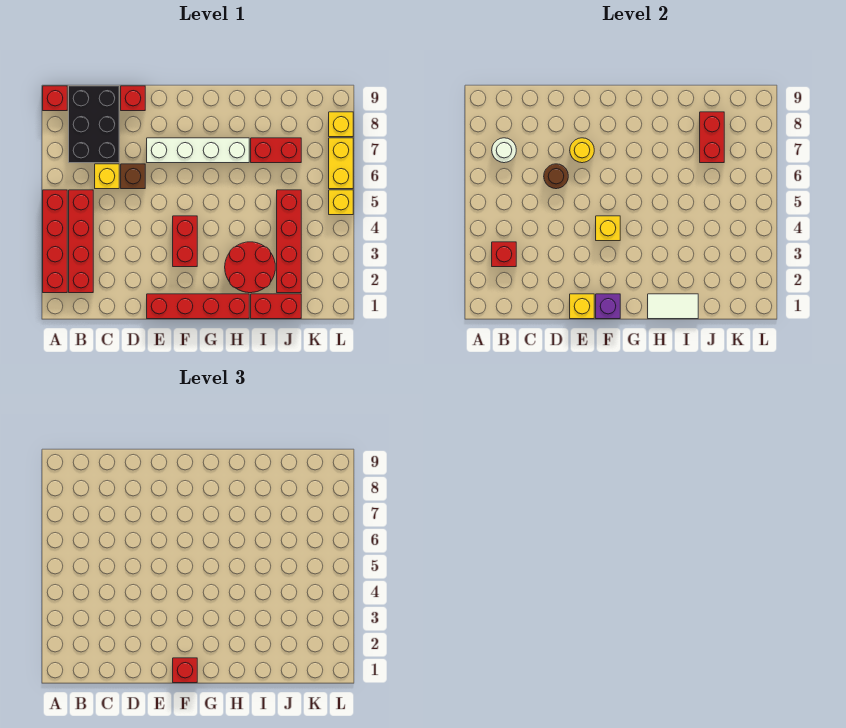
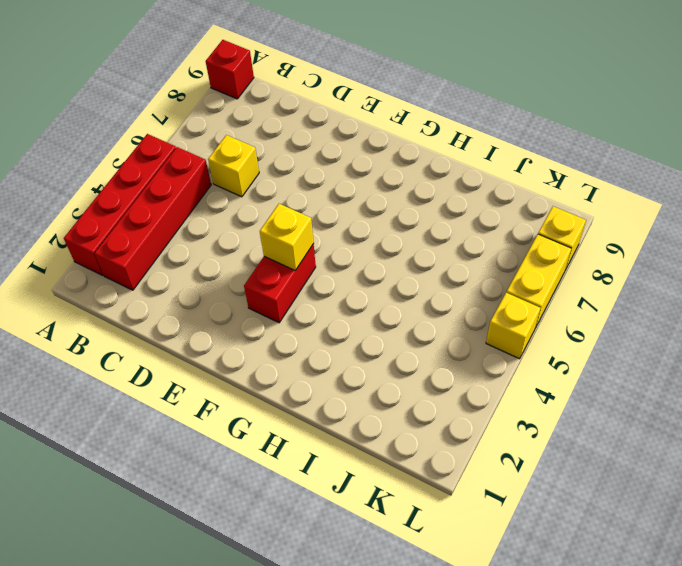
none -> black 2x3 brick [69,86,119,163]
none -> brown 1x1 brick [121,164,145,189]
none -> red 1x1 brick [121,86,145,111]

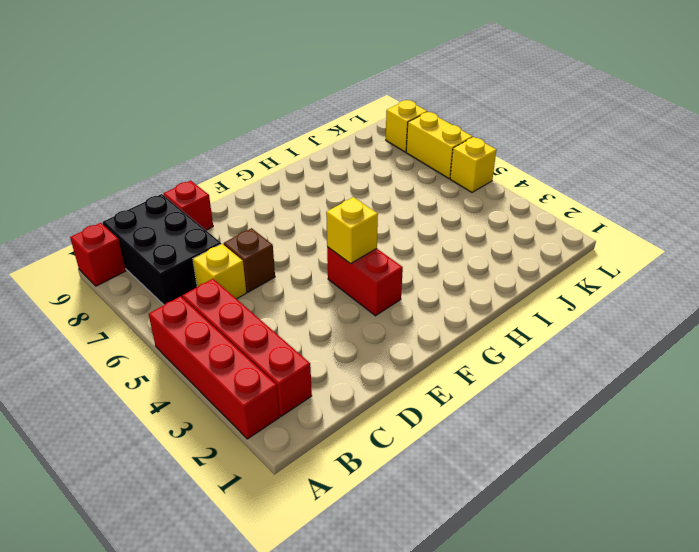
none -> red 1x4 brick [147,294,249,319]
none -> white 1x4 brick [147,138,249,163]
none -> red 2x2 round brick [225,242,275,293]

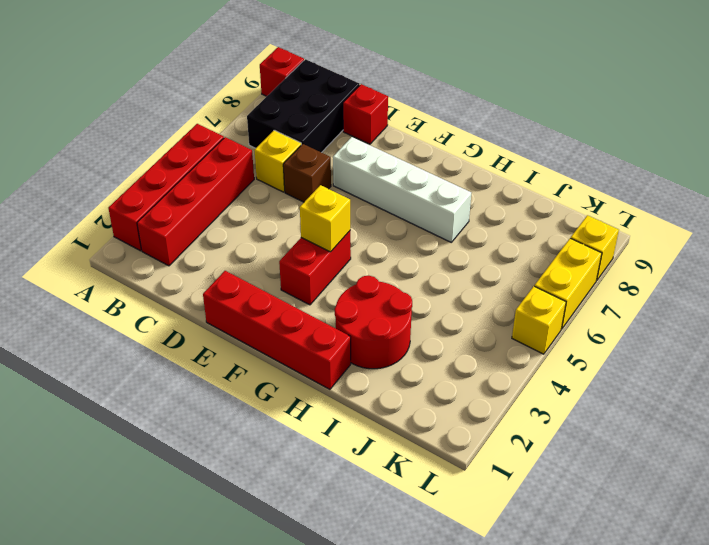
none -> red 1x2 brick [251,294,301,319]
none -> red 1x2 brick [251,138,301,163]
none -> red 1x4 brick [277,190,301,293]

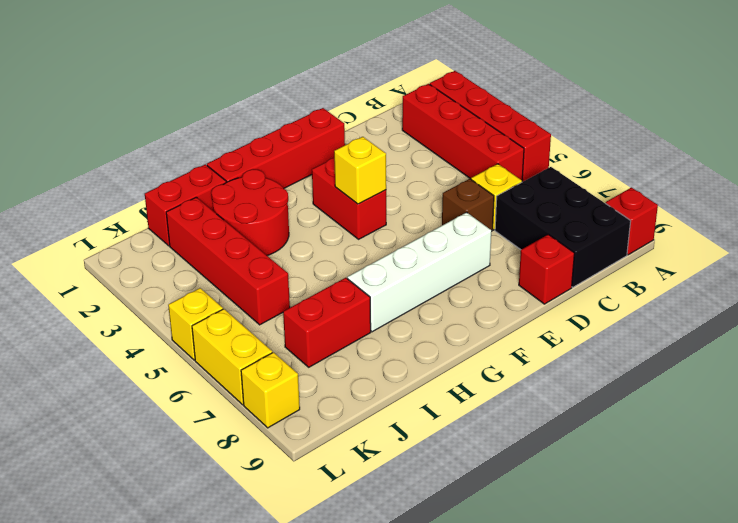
none -> red 1x1 brick [492,242,516,267]
none -> white 1x1 round brick [492,138,516,163]
none -> brown 1x1 round brick [544,164,568,189]

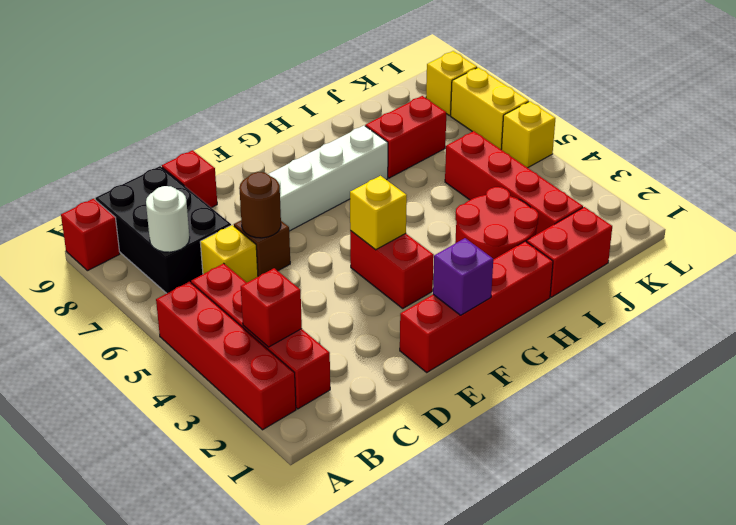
none -> yellow 1x1 brick [570,294,594,319]
none -> yellow 1x1 round brick [570,138,594,163]
none -> white 1x2 tile [648,294,698,319]

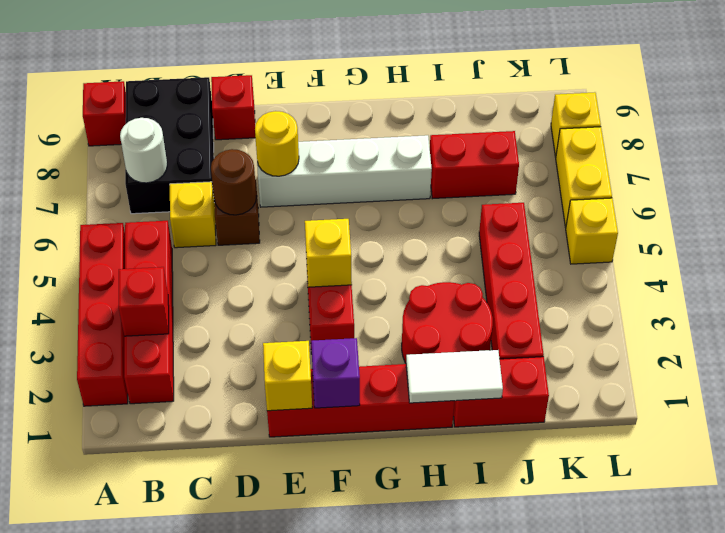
none -> red 1x2 brick [700,112,724,163]
none -> red 1x1 brick [173,658,197,683]

